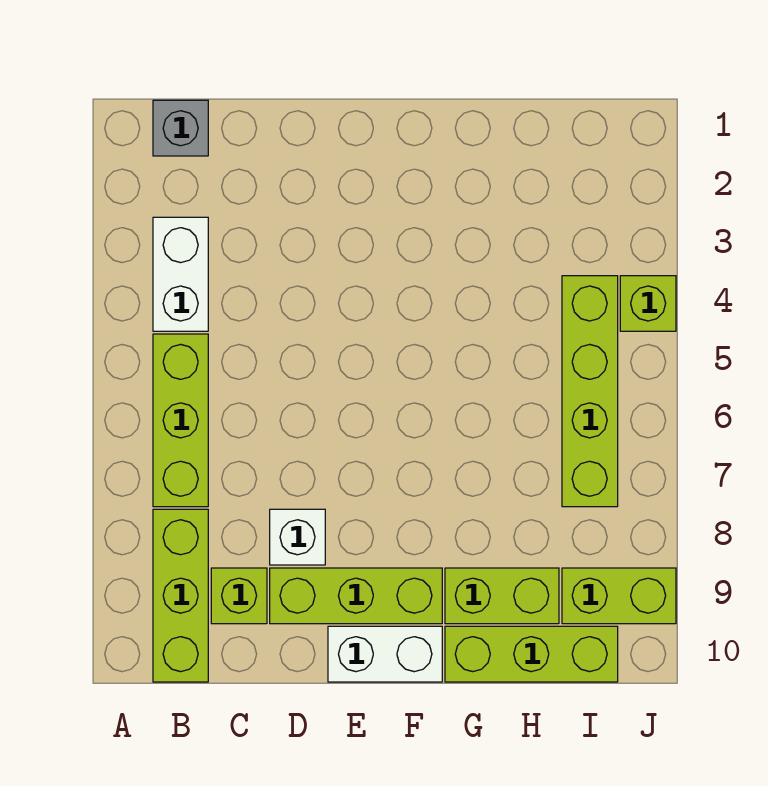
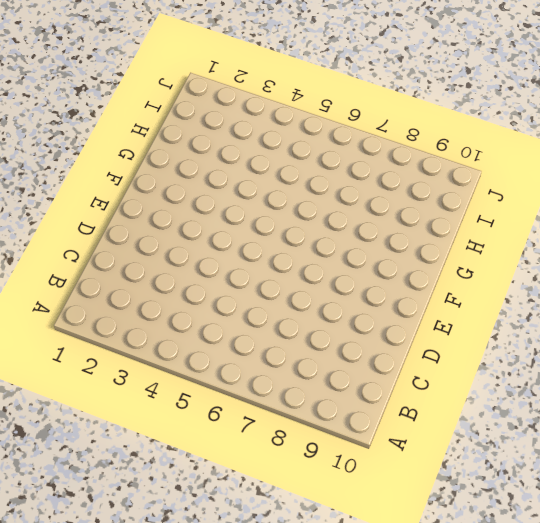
none -> grey 1x1 brick [153,100,208,156]
none -> white 1x2 brick [153,217,208,331]
none -> lime 1x3 brick [153,334,208,507]

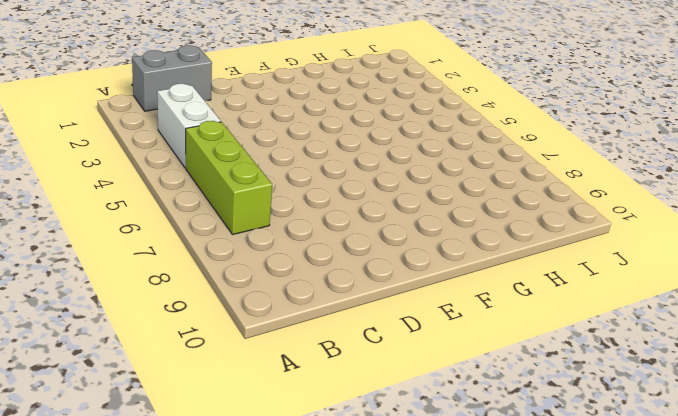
grey 1x2 brick [132,45,212,111] -> grey 1x1 brick [153,100,208,156]
none -> lime 1x3 brick [153,509,208,682]
none -> lime 1x1 brick [211,568,267,624]
none -> white 1x1 brick [270,509,325,565]

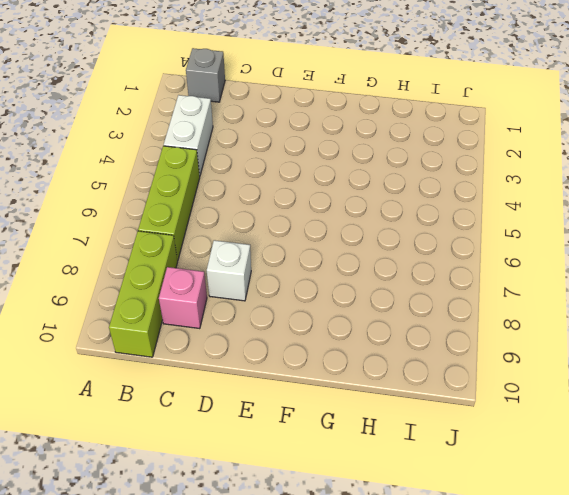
pink 1x1 brick [159,267,207,329] -> lime 1x1 brick [211,568,267,624]
none -> lime 1x3 brick [270,568,442,624]
none -> white 1x2 brick [328,626,442,682]
none -> lime 1x2 brick [445,568,559,624]

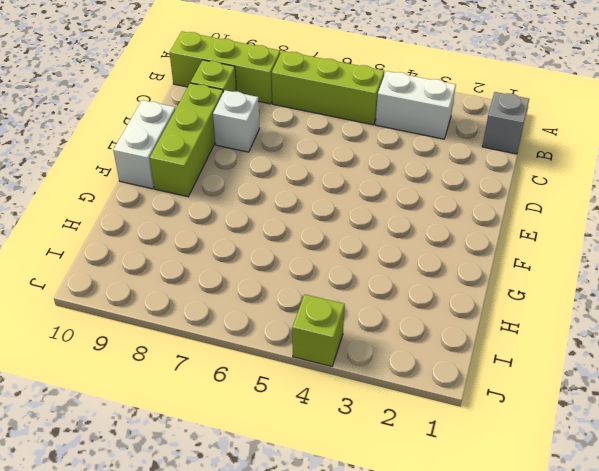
none -> lime 1x2 brick [445,568,559,624]
none -> lime 1x3 brick [445,626,618,682]
none -> lime 1x4 brick [562,276,618,507]

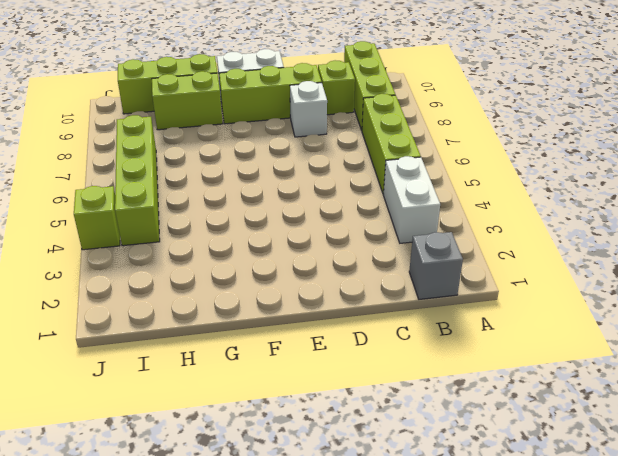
none -> lime 1x2 brick [562,568,676,624]

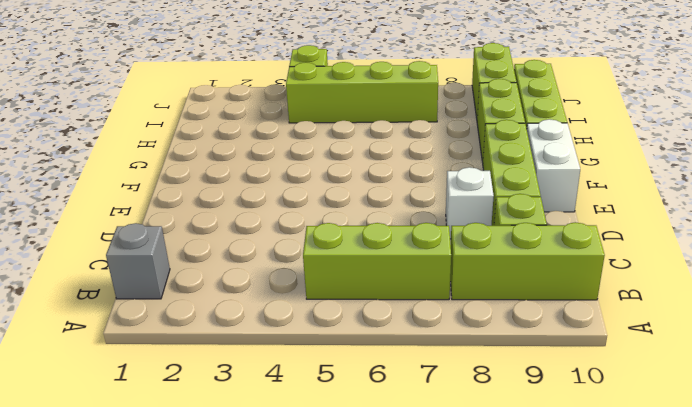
none -> white 1x2 brick [153,217,208,331]

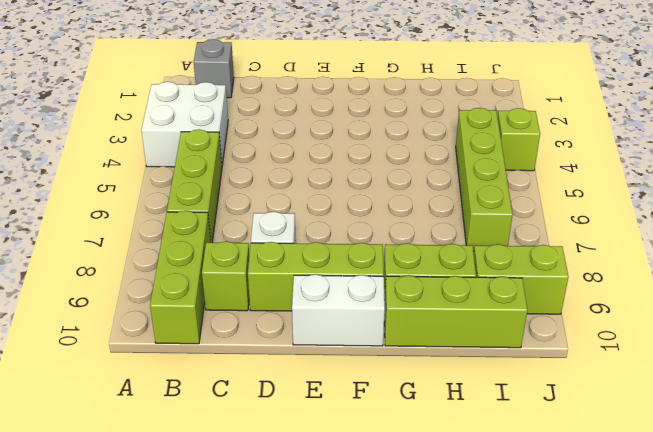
white 2x2 brick [141,82,228,167] -> white 1x2 brick [153,217,208,331]

